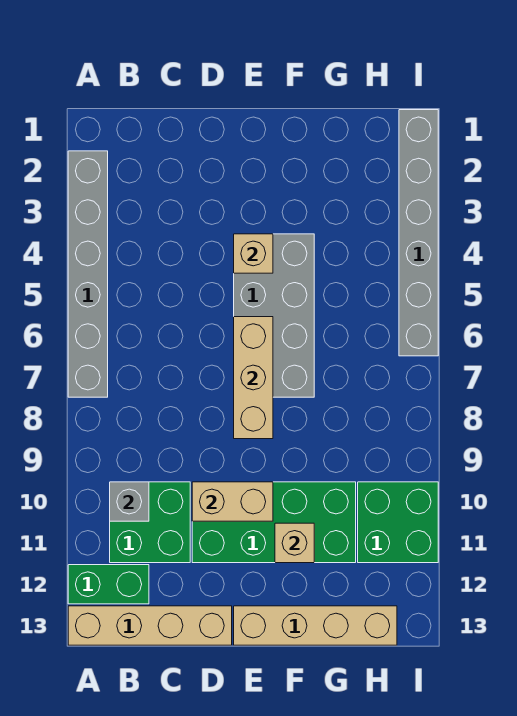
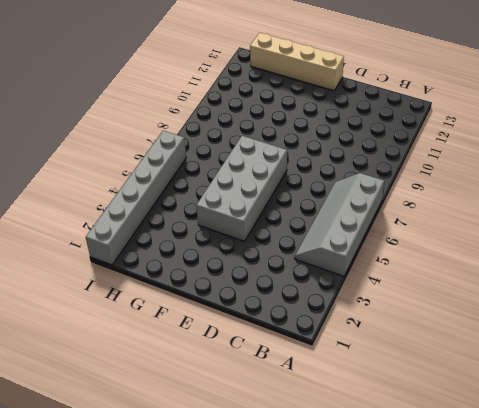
grey 2x4 slope [295,173,384,276] -> grey 1x6 brick [68,151,108,397]
none -> green 1x2 brick [68,565,149,604]
none -> tan 1x4 brick [68,606,232,645]
none -> green 2x2 brick [110,482,190,563]

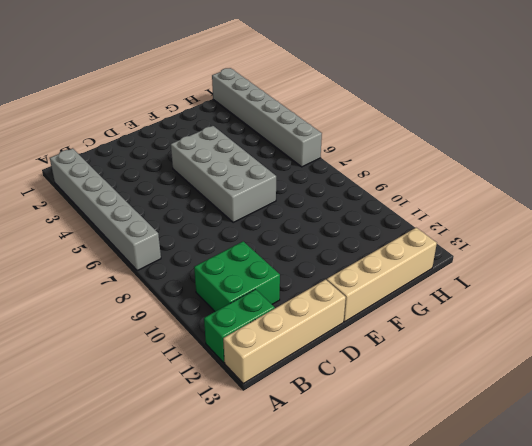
none -> green 2x4 brick [192,482,356,563]
none -> green 2x2 brick [358,482,438,563]
none -> grey 1x1 brick [110,482,149,521]

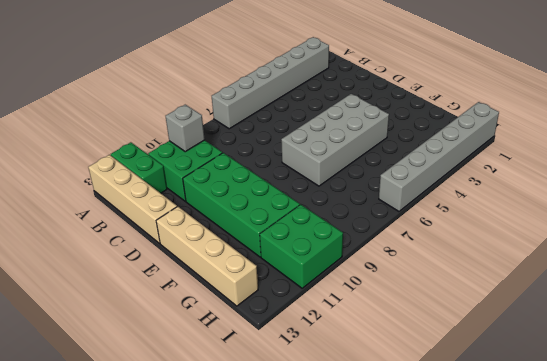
none -> tan 1x2 brick [192,482,273,521]
none -> tan 1x1 brick [234,234,273,273]
none -> tan 1x3 brick [234,317,273,439]

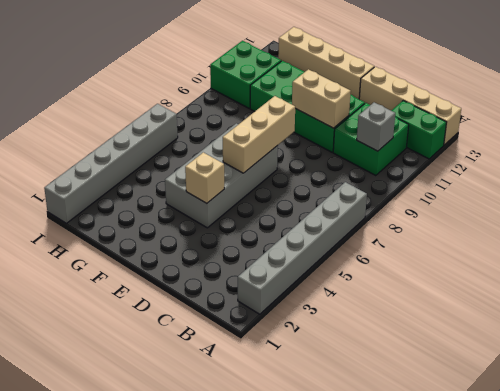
none -> tan 1x1 brick [275,523,314,563]

